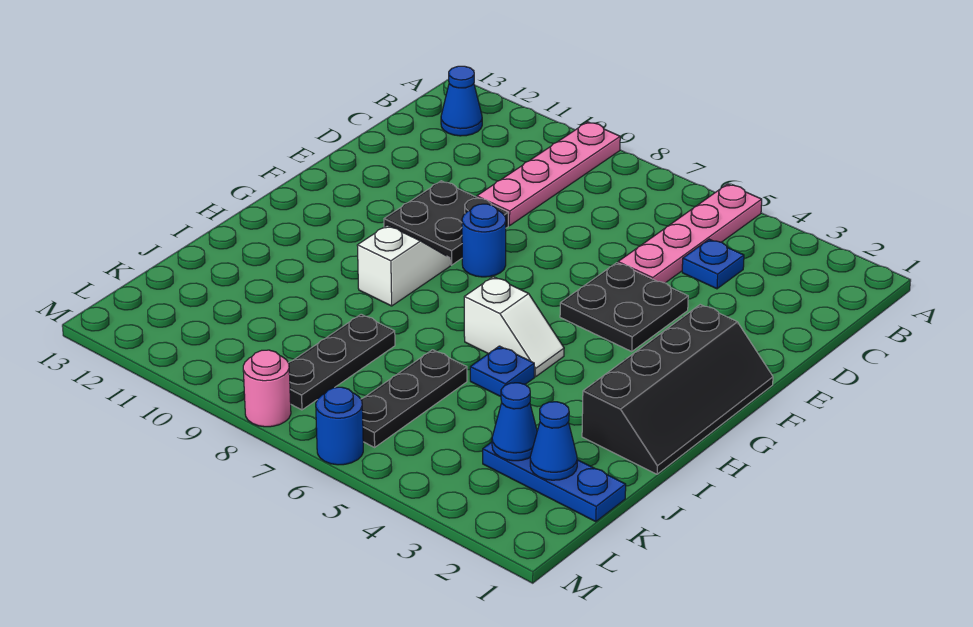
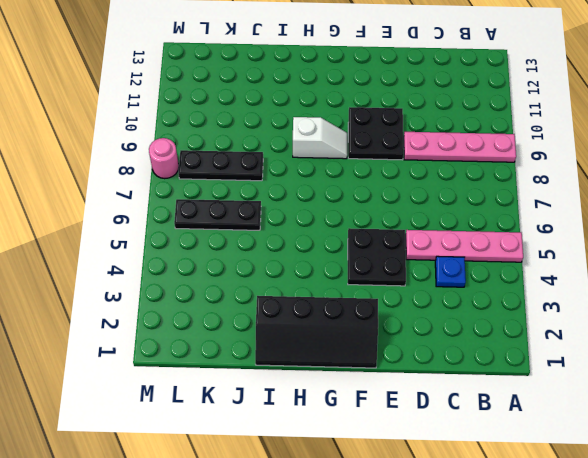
none -> blue 1x1 cone [441,66,482,136]
none -> blue 1x1 round brick [462,204,506,277]
none -> white 1x2 slope [464,277,564,377]

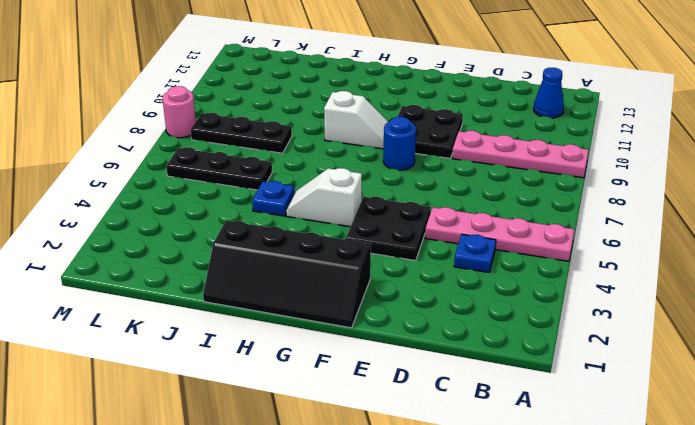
white 1x2 slope [286,168,362,227] -> white 1x2 slope turned to [464,277,564,377]
none -> blue 1x3 plate [483,442,626,522]
none -> blue 1x1 round brick [316,387,363,465]
none -> blue 1x1 cone [530,402,577,480]

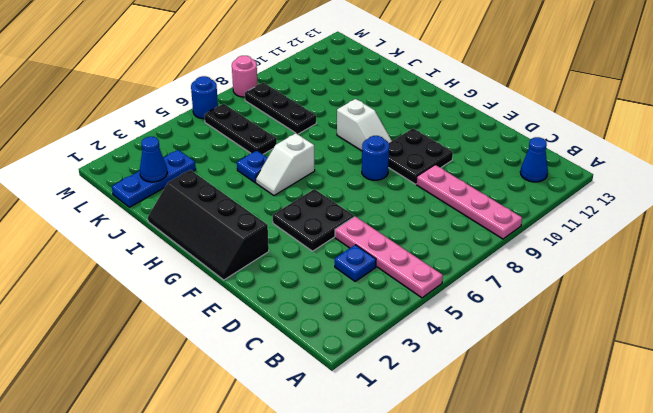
none -> blue 1x1 cone [492,383,537,461]

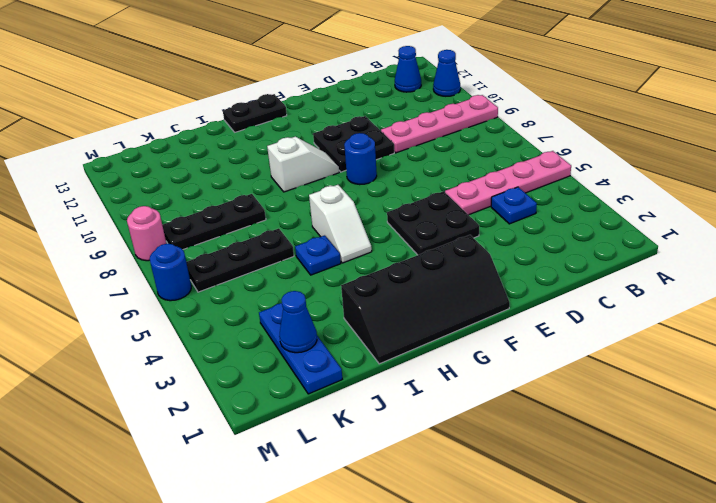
blue 1x1 cone [433,50,460,96] -> blue 1x1 cone moved to [492,383,537,461]
black 1x2 plate [223,94,287,132] -> none

